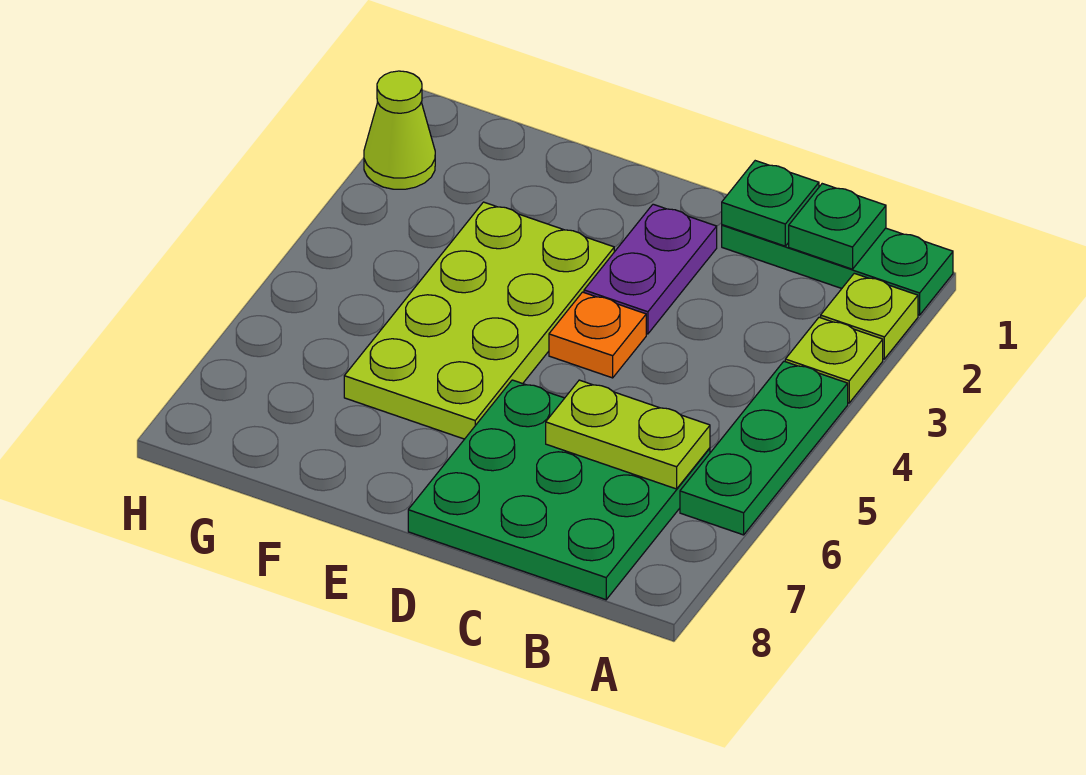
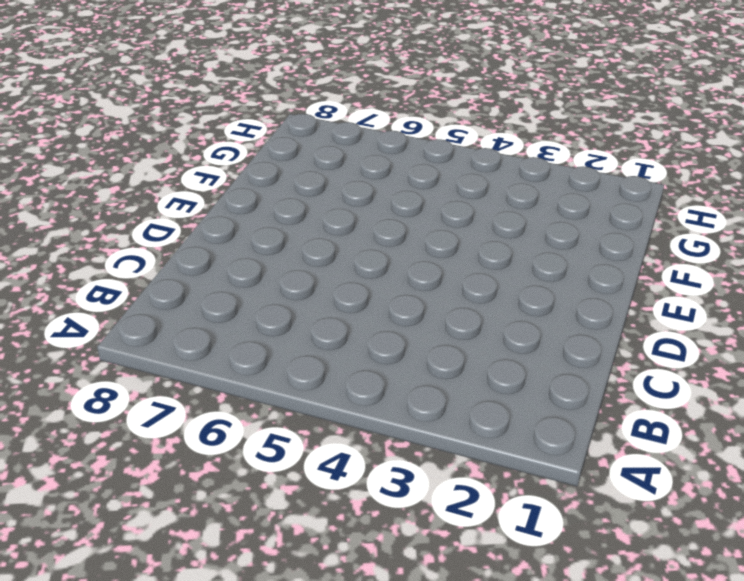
none -> green 1x3 plate [722,225,953,315]
none -> lime 1x1 plate [821,273,918,359]
none -> lime 1x1 plate [785,317,883,403]

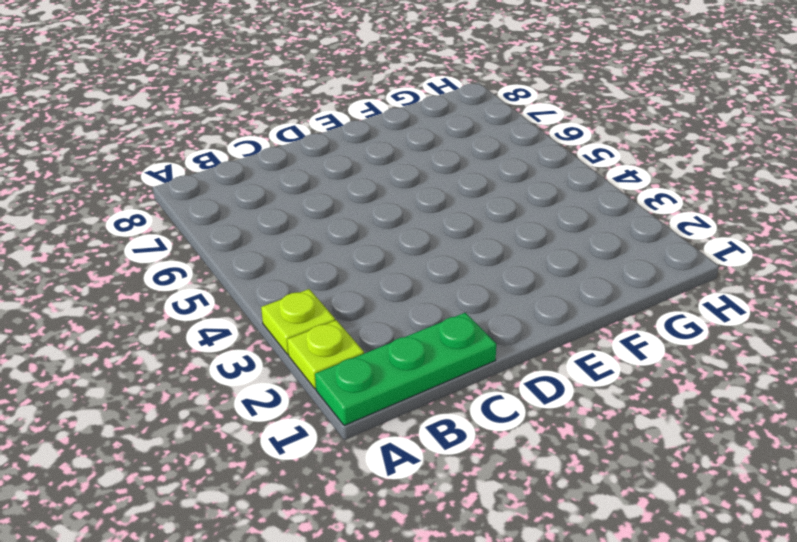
none -> green 1x3 plate [680,361,848,535]
none -> green 3x3 plate [408,380,710,600]
none -> purple 1x2 plate [584,204,717,334]

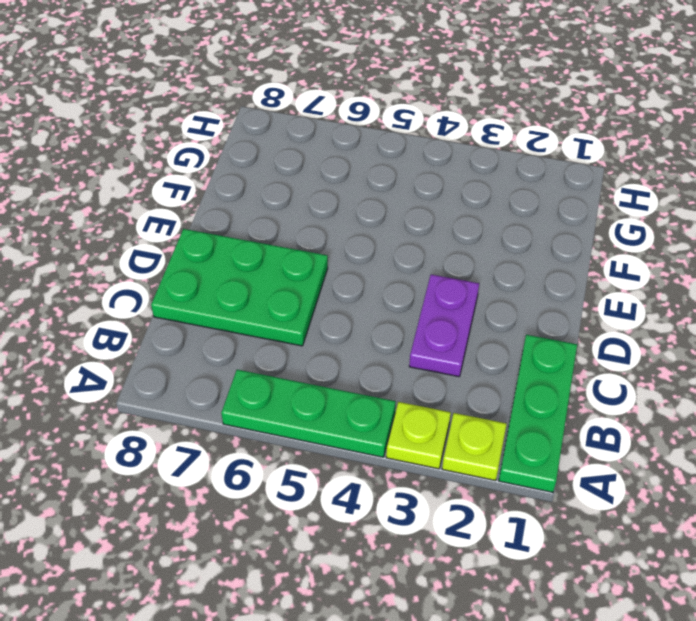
purple 1x2 plate [409,274,479,377] -> purple 1x2 plate turned to [584,204,717,334]
green 2x3 plate [151,229,328,346] -> green 3x3 plate [408,380,710,600]
none -> orange 1x1 plate [549,292,646,378]
none -> lime 2x4 plate [344,202,614,439]
none -> lime 1x1 cone [364,71,435,189]

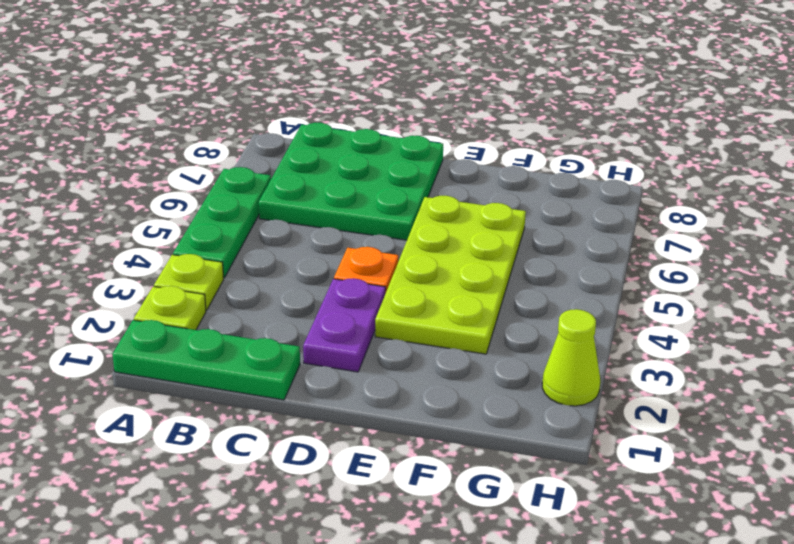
none -> green 1x1 plate [789,184,886,269]
none -> lime 1x2 plate [546,380,710,489]
none -> green 1x1 plate [722,161,819,246]

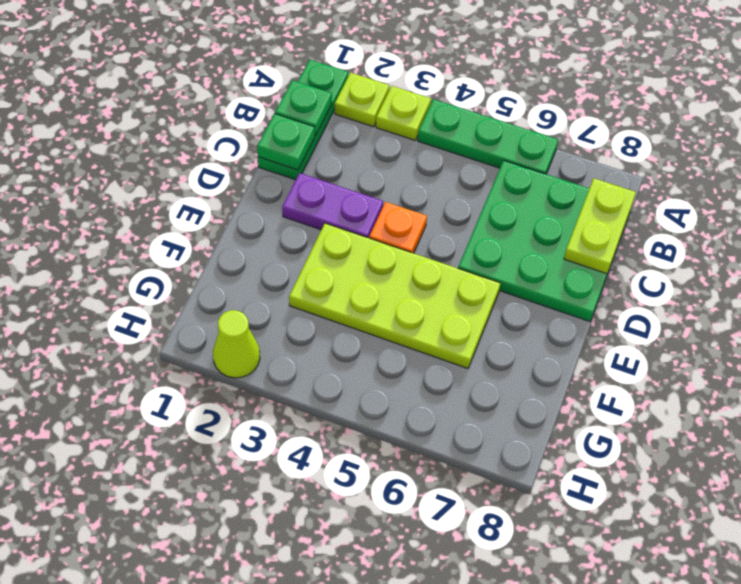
lime 1x2 plate [564,178,636,274] -> lime 1x2 plate moved to [546,380,710,489]

